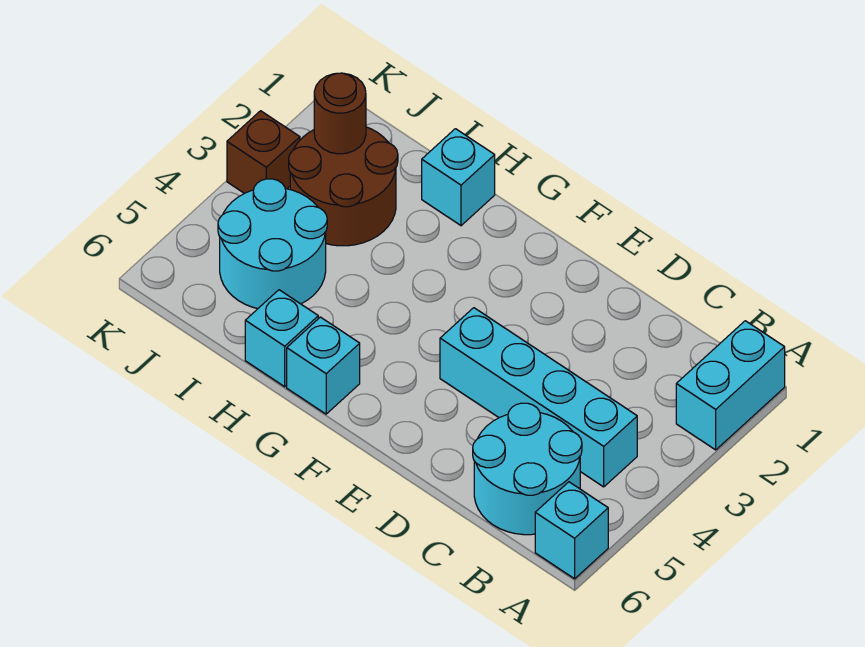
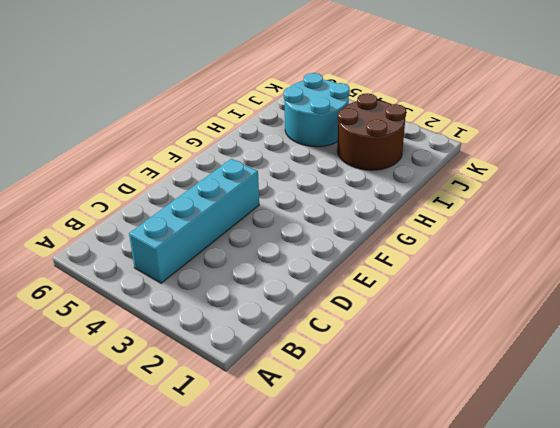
none -> cyan 1x2 brick [676,321,785,450]
none -> cyan 1x1 brick [535,482,608,579]

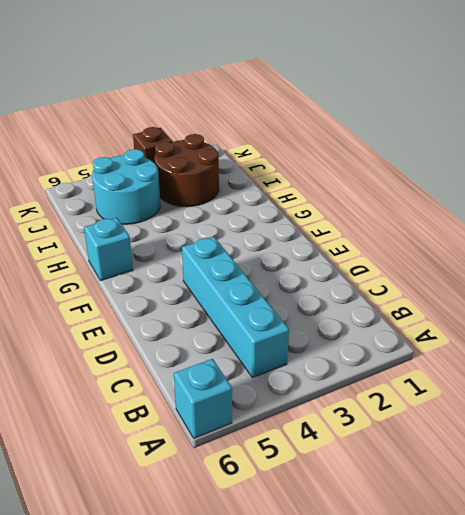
none -> cyan 1x2 brick [676,321,785,450]
none -> cyan 2x2 round brick [473,403,582,535]

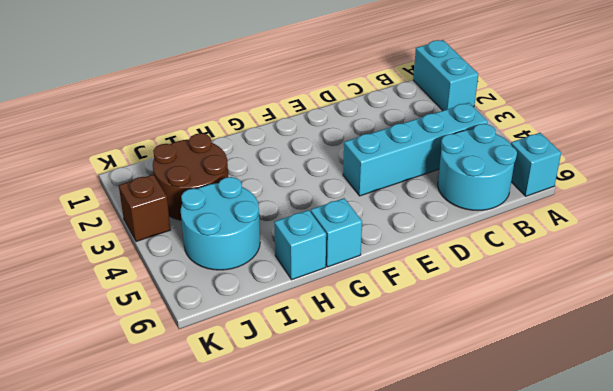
none -> cyan 1x1 brick [422,129,495,226]
none -> brown 1x1 round brick [314,73,366,154]

